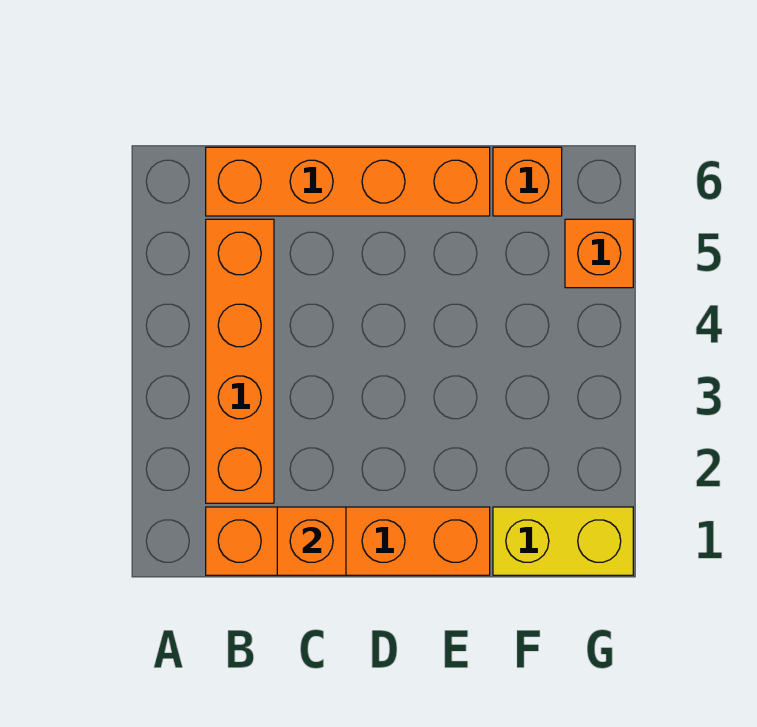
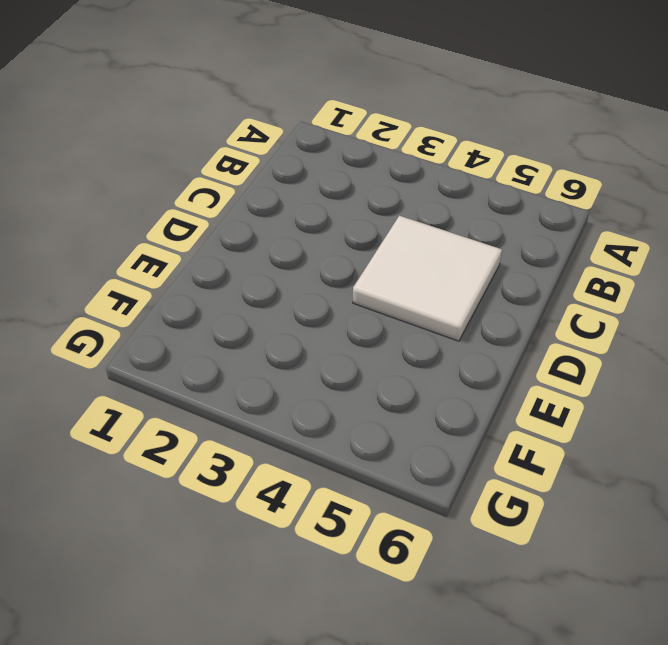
white 2x2 tile [353,216,502,341] -> none
none -> orange 1x4 brick [206,507,490,575]
none -> orange 1x4 brick [206,219,274,503]

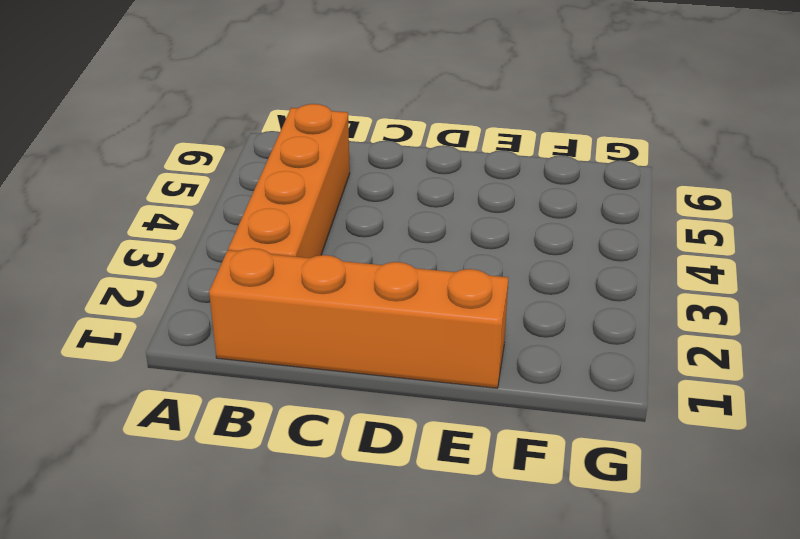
none -> orange 1x4 brick [206,147,490,216]
none -> yellow 1x2 brick [493,507,633,575]

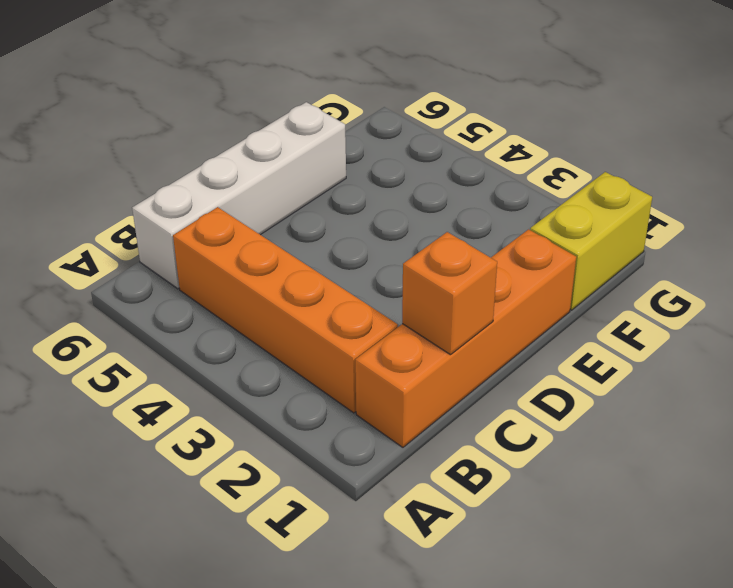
white 1x4 brick [132,102,346,289] -> orange 1x4 brick [206,147,490,216]
none -> orange 1x1 brick [493,147,562,216]
none -> orange 1x1 brick [565,219,633,288]

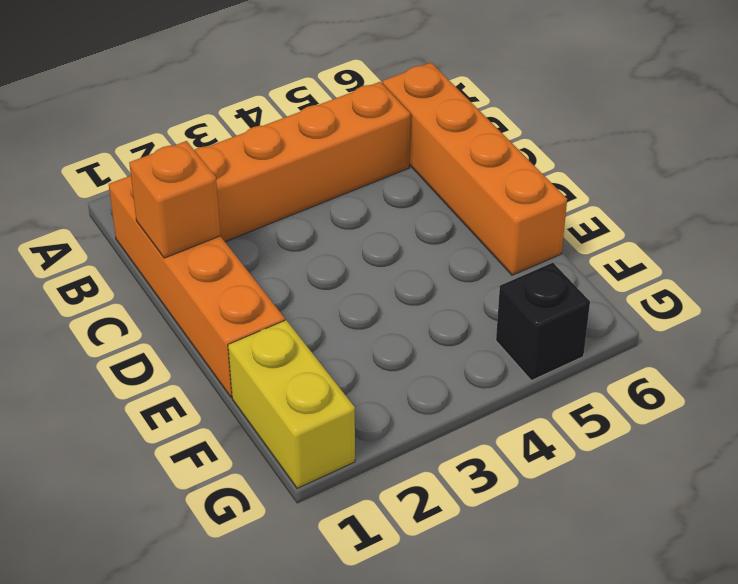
black 1x1 brick [496,262,590,380] -> orange 1x1 brick [565,219,633,288]
none -> orange 1x1 brick [493,147,562,216]

